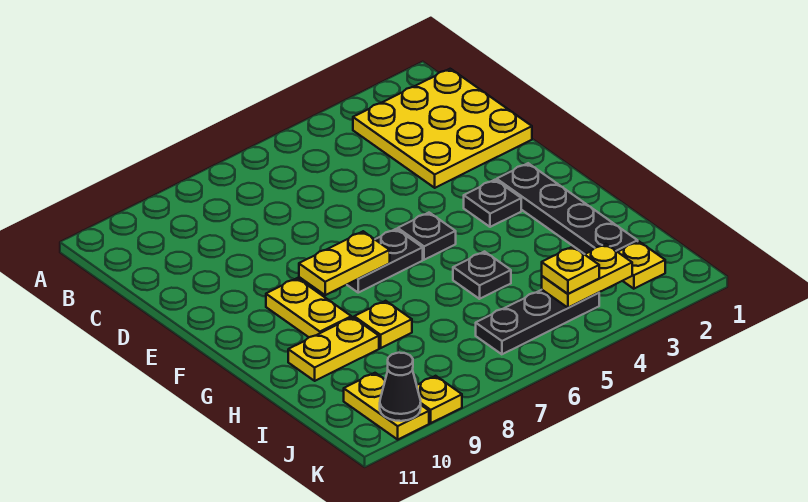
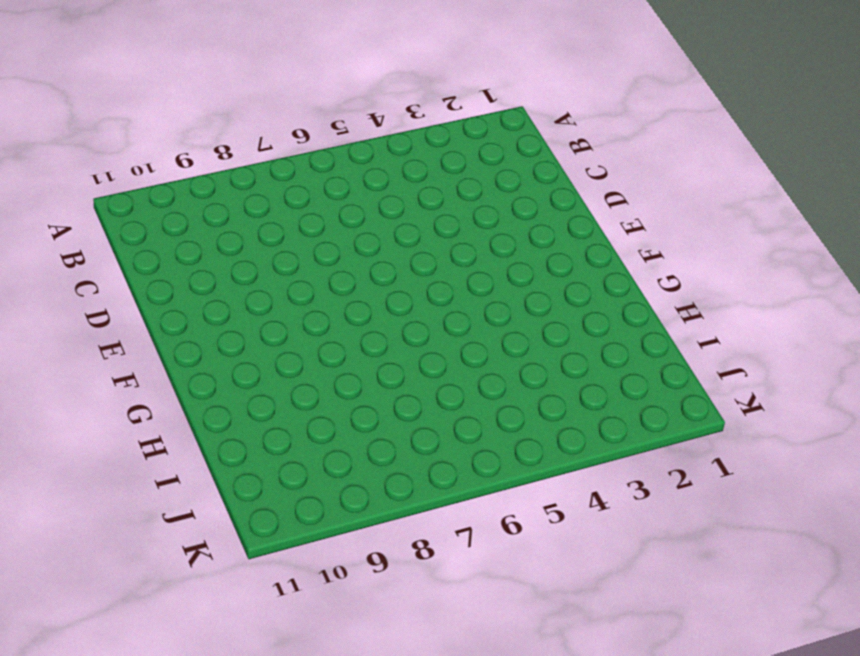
none -> yellow 3x3 plate [353,69,532,188]
none -> black 1x4 plate [497,163,638,254]
none -> black 1x1 plate [464,180,521,227]

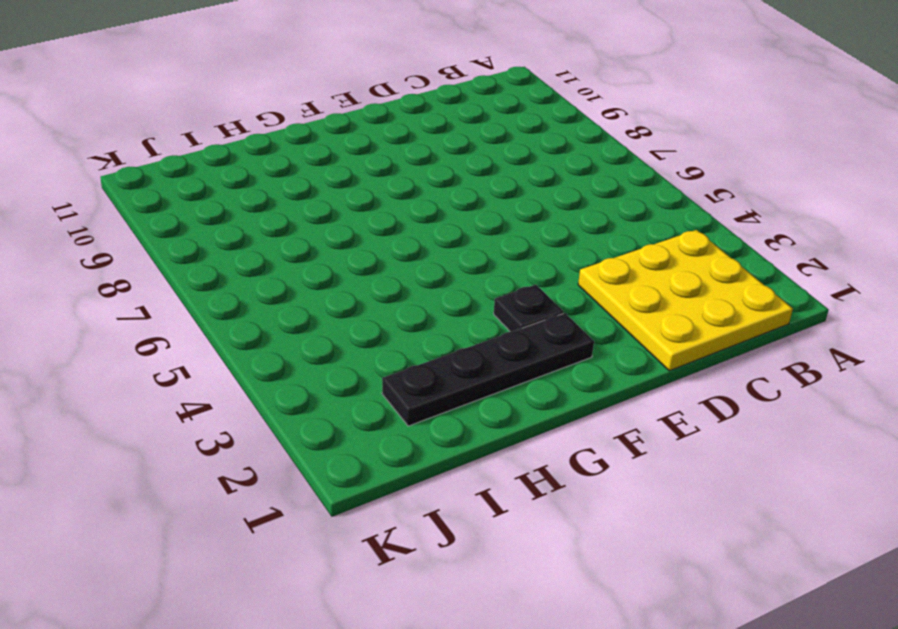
none -> black 1x1 plate [398,213,456,260]
none -> black 1x2 plate [347,229,423,293]
none -> yellow 1x2 plate [266,278,351,337]

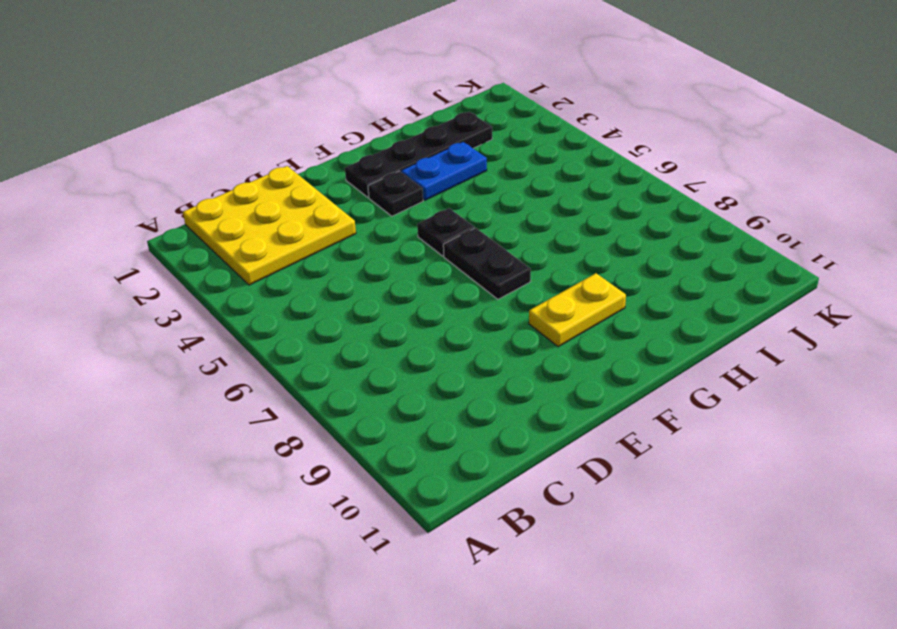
blue 1x2 plate [401,142,487,200] -> none
none -> black 1x1 plate [453,252,511,299]
none -> yellow 1x1 plate [354,301,412,348]
none -> yellow 1x2 plate [288,317,379,381]

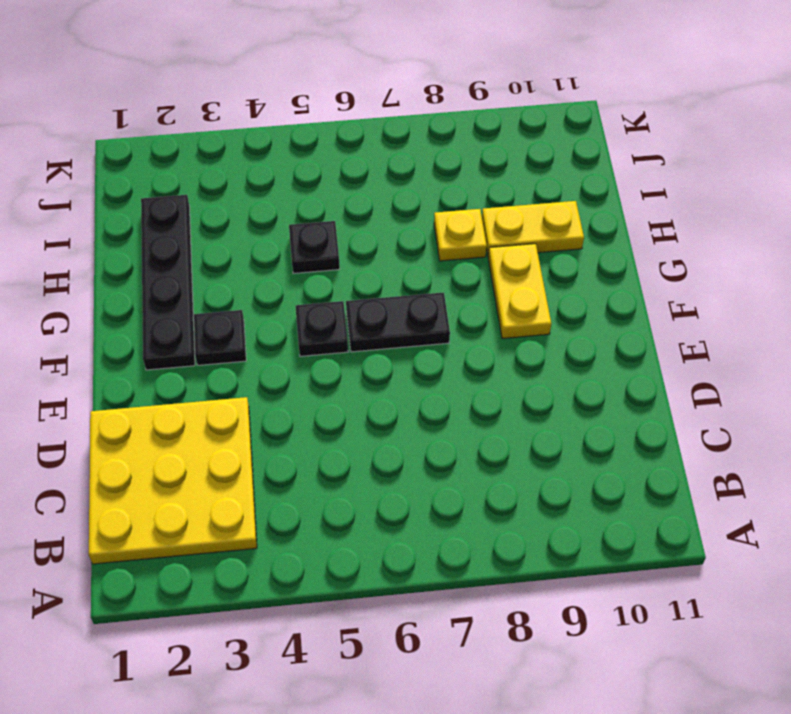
none -> yellow 1x1 plate [618,241,665,289]
none -> black 1x3 plate [476,290,599,354]
none -> yellow 1x2 plate [344,373,429,439]

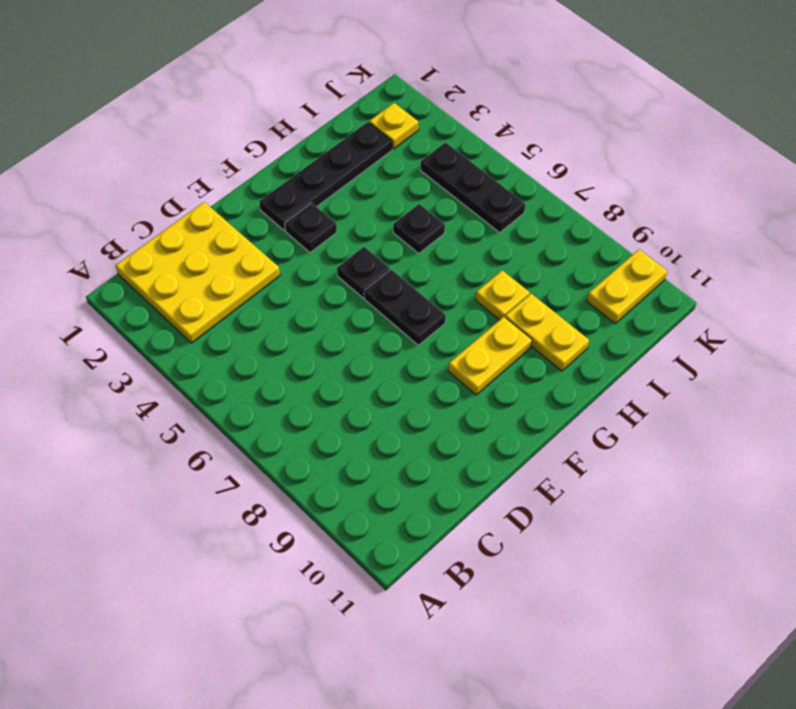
none -> yellow 1x1 plate [417,376,462,423]
none -> yellow 1x2 plate [299,231,390,295]
none -> yellow 1x2 plate [542,244,632,308]

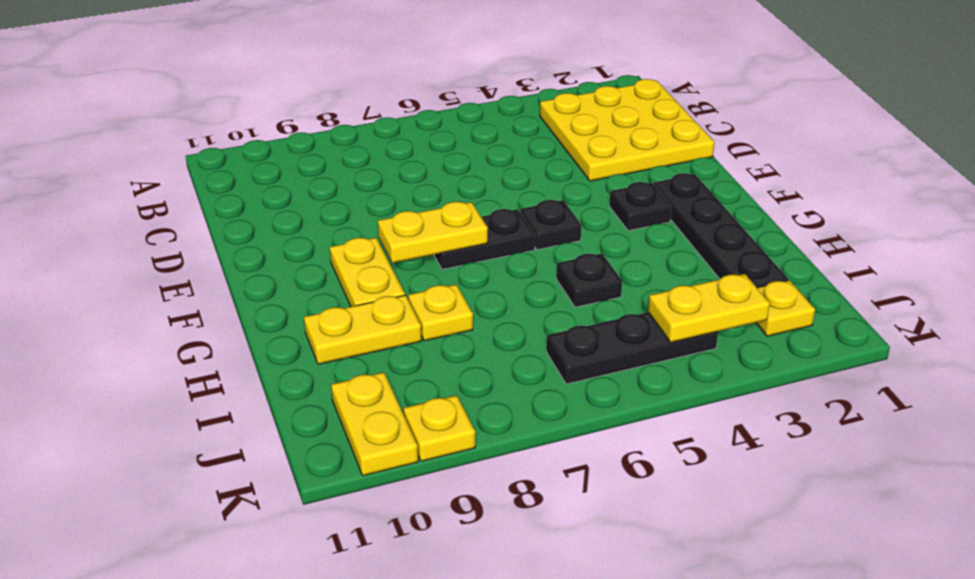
none -> black 1x1 cone [380,353,421,421]
none -> yellow 1x1 plate [542,247,599,294]

